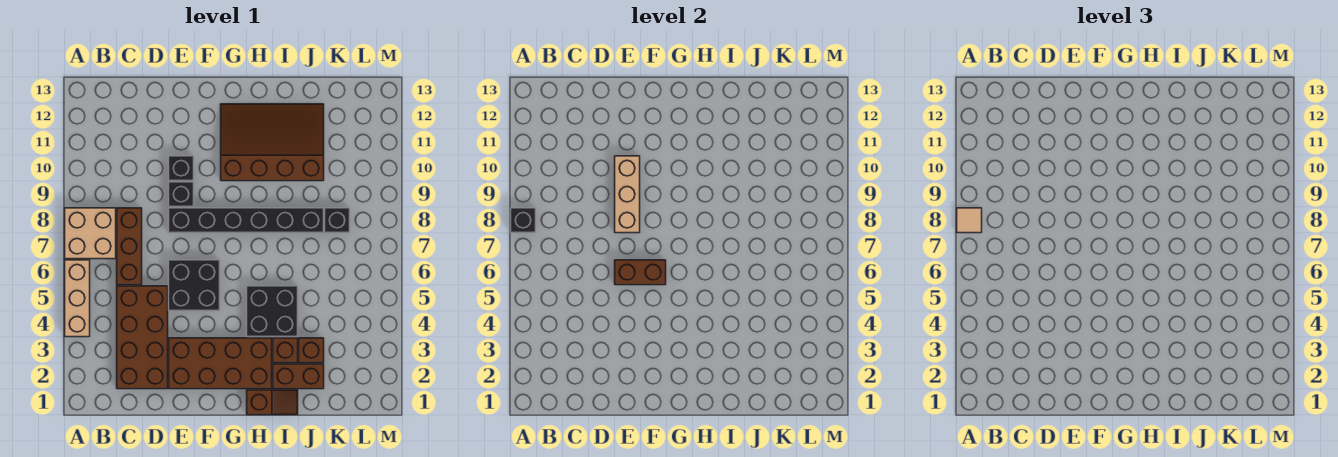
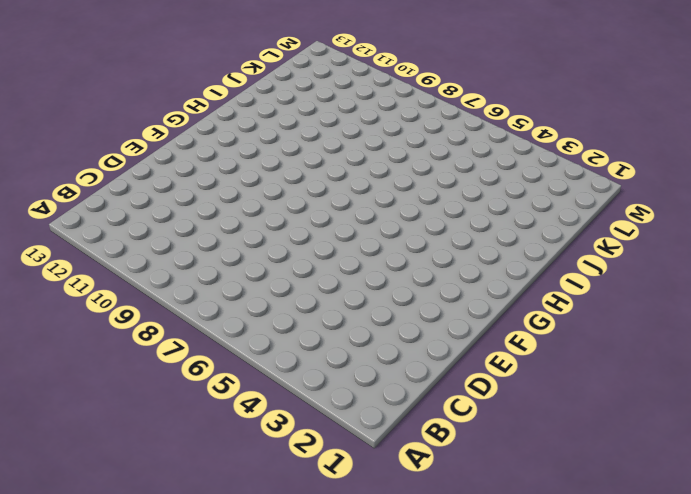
none -> tan 1x3 brick [65,260,90,337]
none -> tan 2x2 brick [65,208,116,259]
none -> brown 2x4 brick [117,286,168,389]

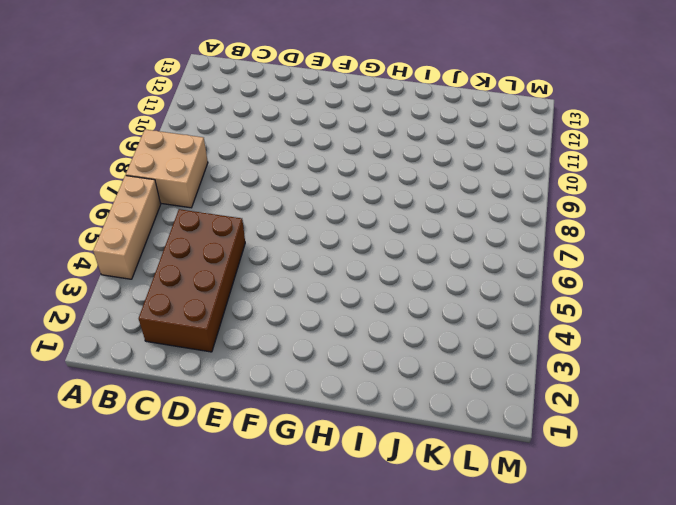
none -> brown 1x3 brick [117,208,142,285]
none -> brown 2x4 brick [169,338,272,389]
none -> black 2x2 brick [169,260,220,311]

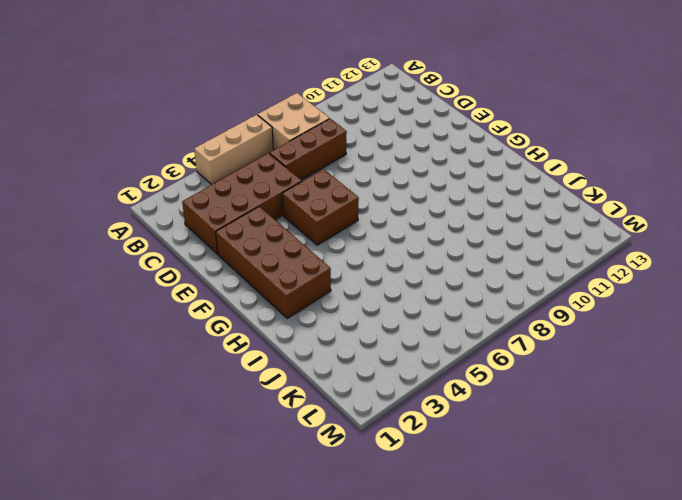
brown 2x2 brick [282,169,359,245] -> black 2x2 brick [169,260,220,311]
none -> black 1x6 brick [169,208,324,233]
none -> black 1x1 brick [169,182,194,207]
none -> black 1x1 brick [169,156,194,181]

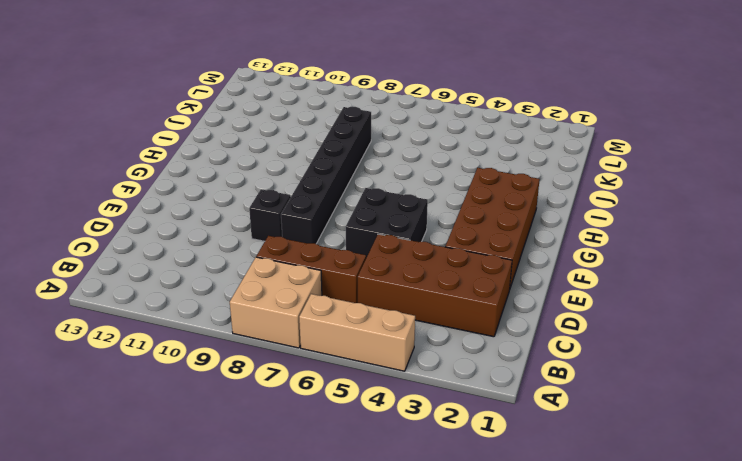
none -> black 1x1 brick [169,156,194,181]
none -> brown 3x4 slope [221,104,324,181]
none -> brown 1x2 slope [247,390,298,415]

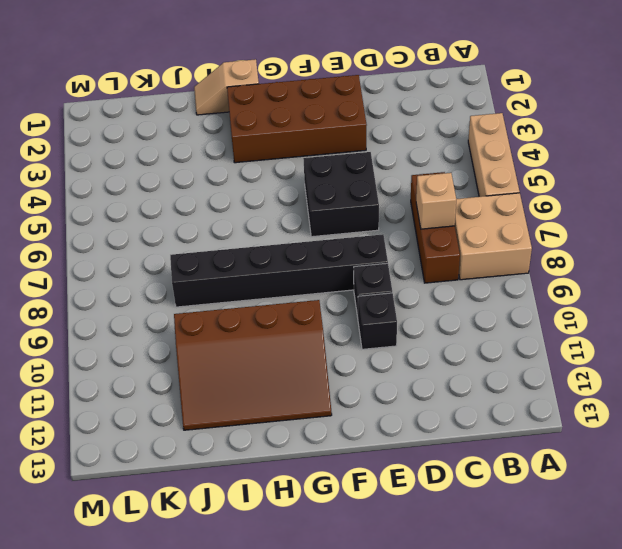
tan 1x1 brick [416,173,456,229] -> none
tan 1x2 slope [194,59,259,115] -> brown 1x2 slope [247,390,298,415]
none -> brown 2x4 brick [117,286,168,389]
none -> black 2x2 brick [247,286,298,337]
none -> brown 1x2 brick [273,364,324,389]

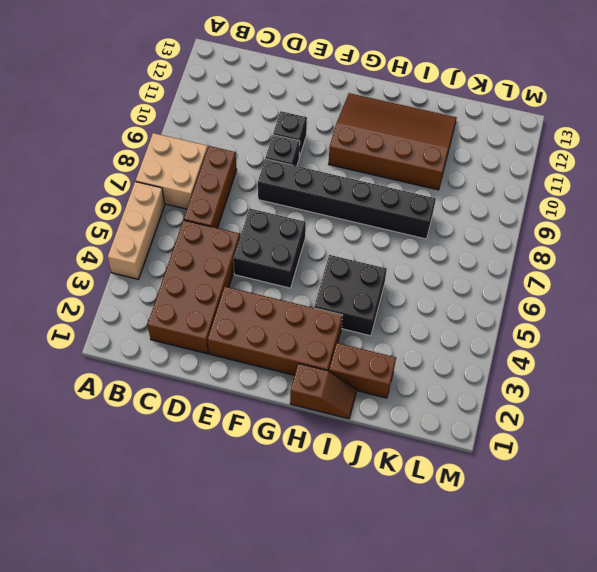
none -> brown 1x1 brick [273,338,298,363]
none -> brown 1x1 brick [299,338,324,363]
none -> black 1x1 brick [325,208,350,233]

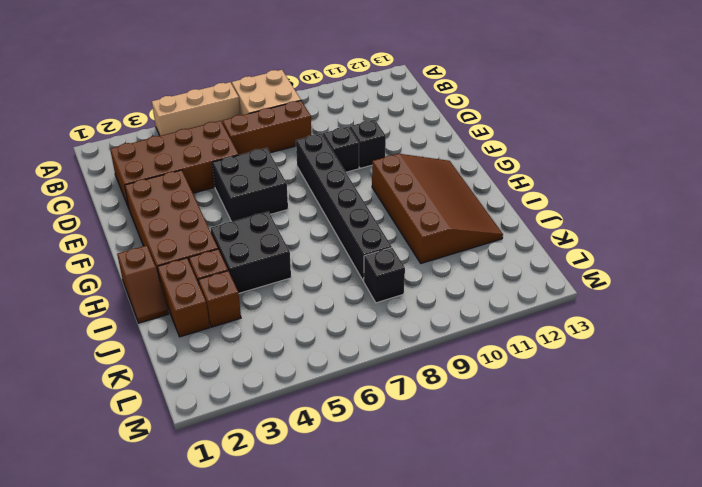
none -> black 1x1 brick [511,208,536,233]
none -> brown 1x2 brick [615,260,666,285]
none -> tan 1x3 brick [615,156,640,233]

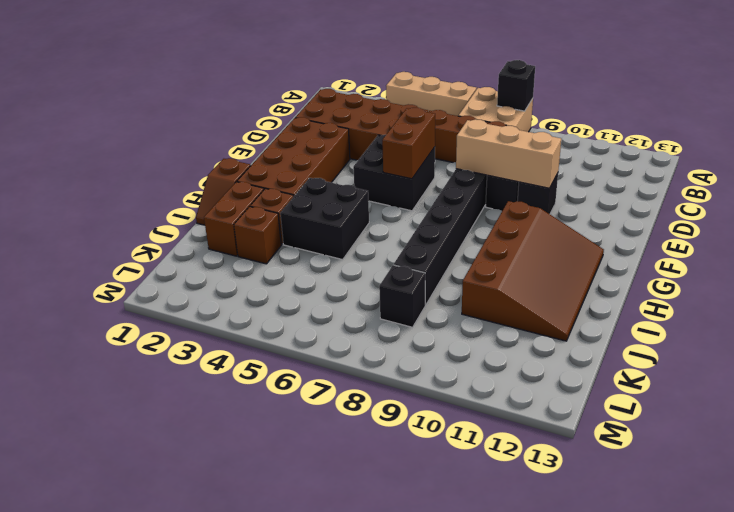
none -> tan 1x1 tile [957,208,982,233]

